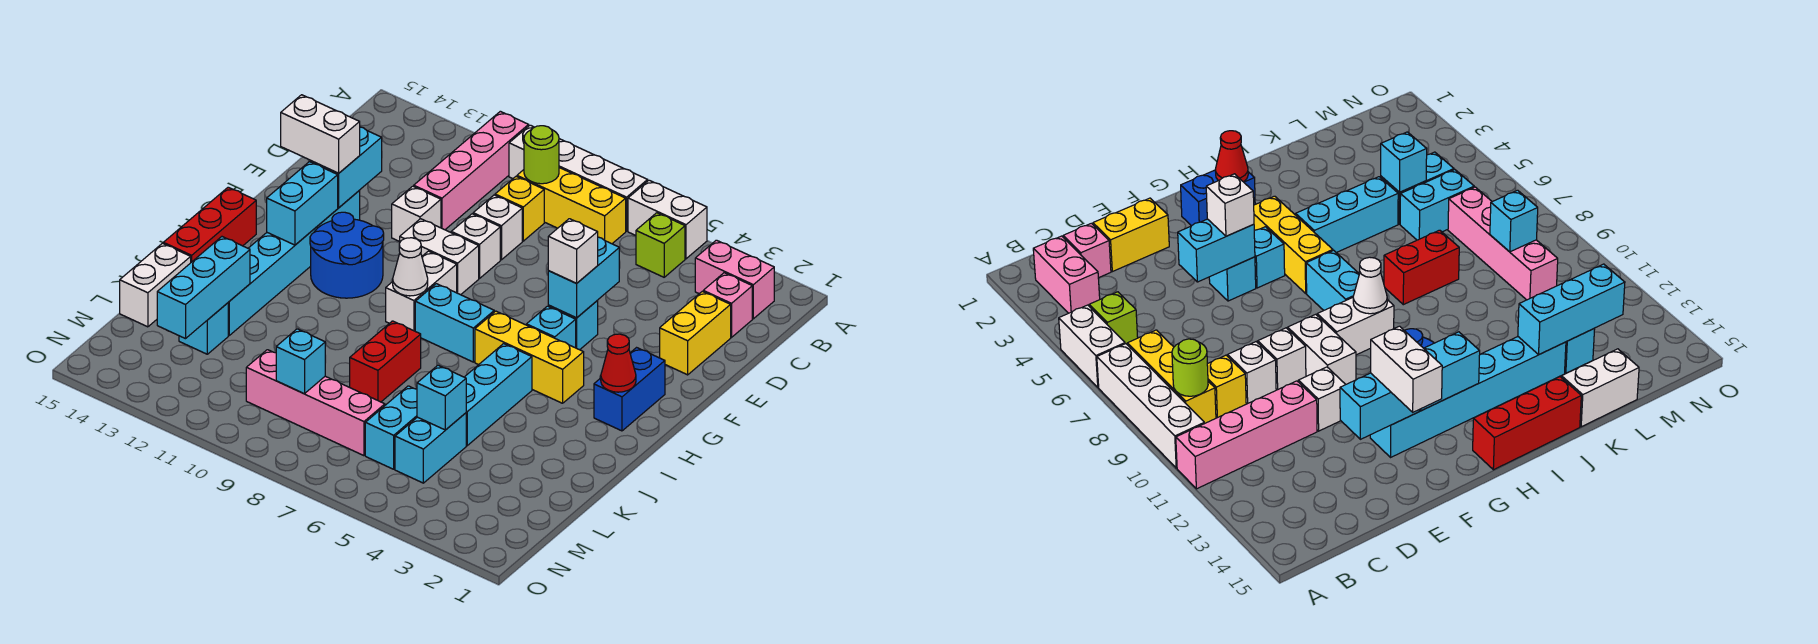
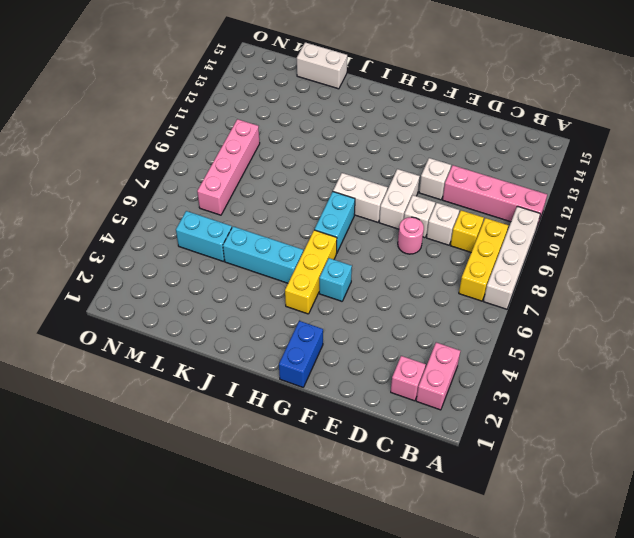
pink 1x1 round brick [398,217,424,254] -> none
blue 1x2 brick [279,321,323,387] -> blue 1x2 brick turned to [594,348,665,431]
none -> white 1x2 brick [628,180,707,259]
none -> lime 1x1 brick [636,213,685,277]
none -> yellow 1x2 brick [660,291,731,375]
none -> cyan 1x1 brick [548,301,598,350]

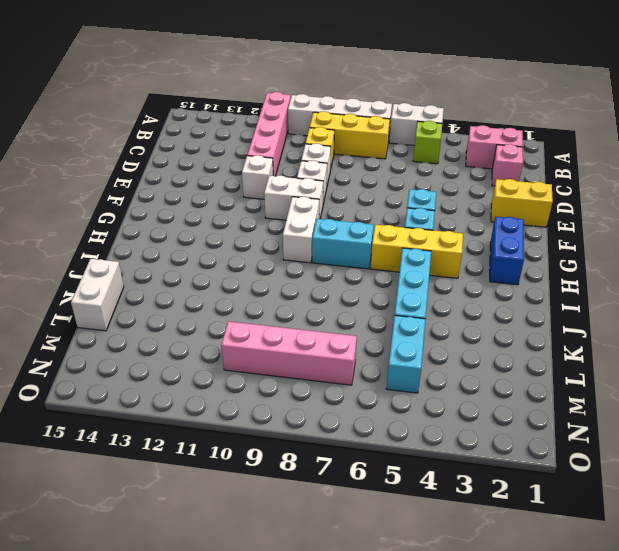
yellow 1x2 brick [491,179,553,227] -> yellow 1x2 brick turned to [660,291,731,375]
none -> cyan 1x6 brick [228,191,360,335]
none -> blue 2x2 round brick [310,212,384,298]
none -> red 1x3 brick [163,187,256,262]
none -> red 1x2 brick [350,321,421,402]

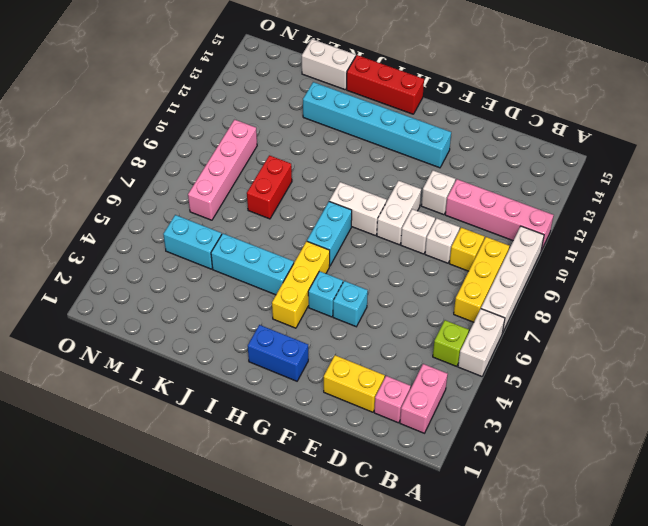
red 1x2 brick [247,155,292,219] -> red 1x2 brick turned to [350,321,421,402]
none -> blue 2x2 round brick [310,212,384,298]
none -> cyan 1x2 brick [365,386,417,469]
none -> cyan 1x1 brick [179,303,228,354]
none -> lime 1x1 round brick [524,126,559,184]

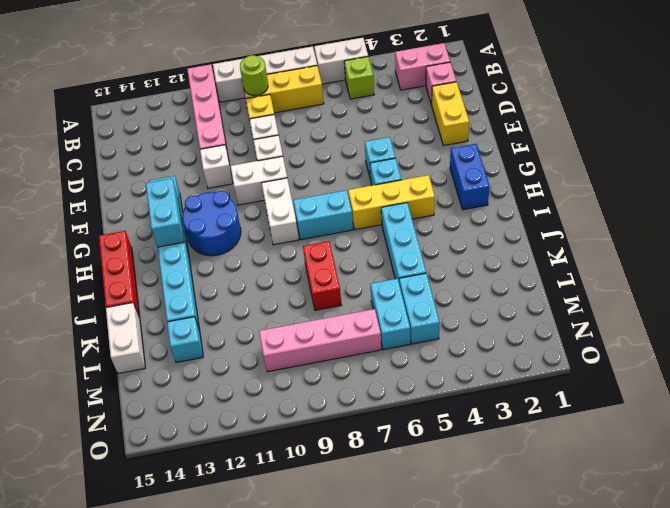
none -> cyan 1x2 brick [548,237,619,318]
none -> cyan 1x2 brick [310,127,382,208]
none -> red 1x1 cone [601,334,636,392]
none -> white 1x1 cone [393,238,428,296]

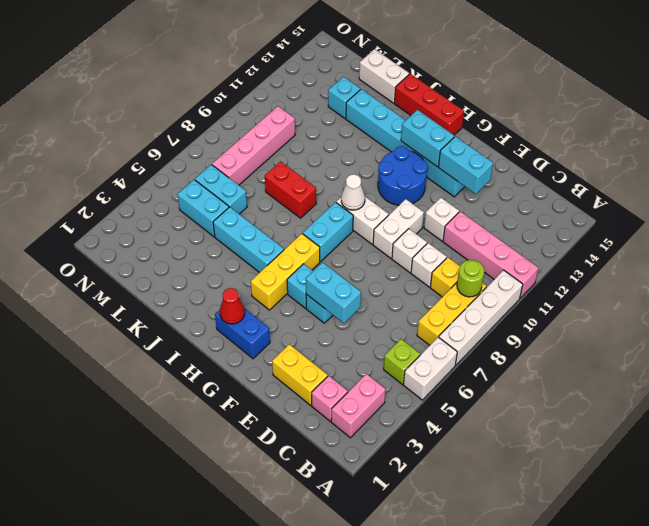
none -> cyan 1x3 brick [157,237,250,339]
none -> cyan 1x1 brick [417,365,466,430]
none -> cyan 1x1 brick [276,329,325,394]
none -> white 1x1 brick [548,219,598,283]

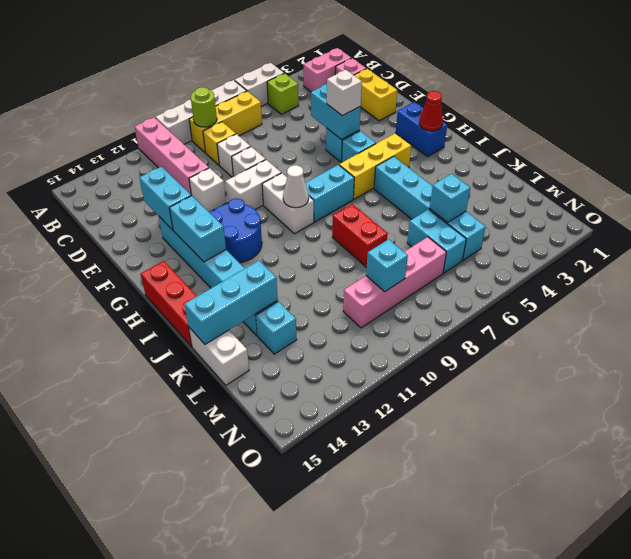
cyan 1x3 brick [185,261,278,344] -> cyan 1x3 brick turned to [157,237,250,339]
none -> white 1x2 brick [281,95,360,173]

